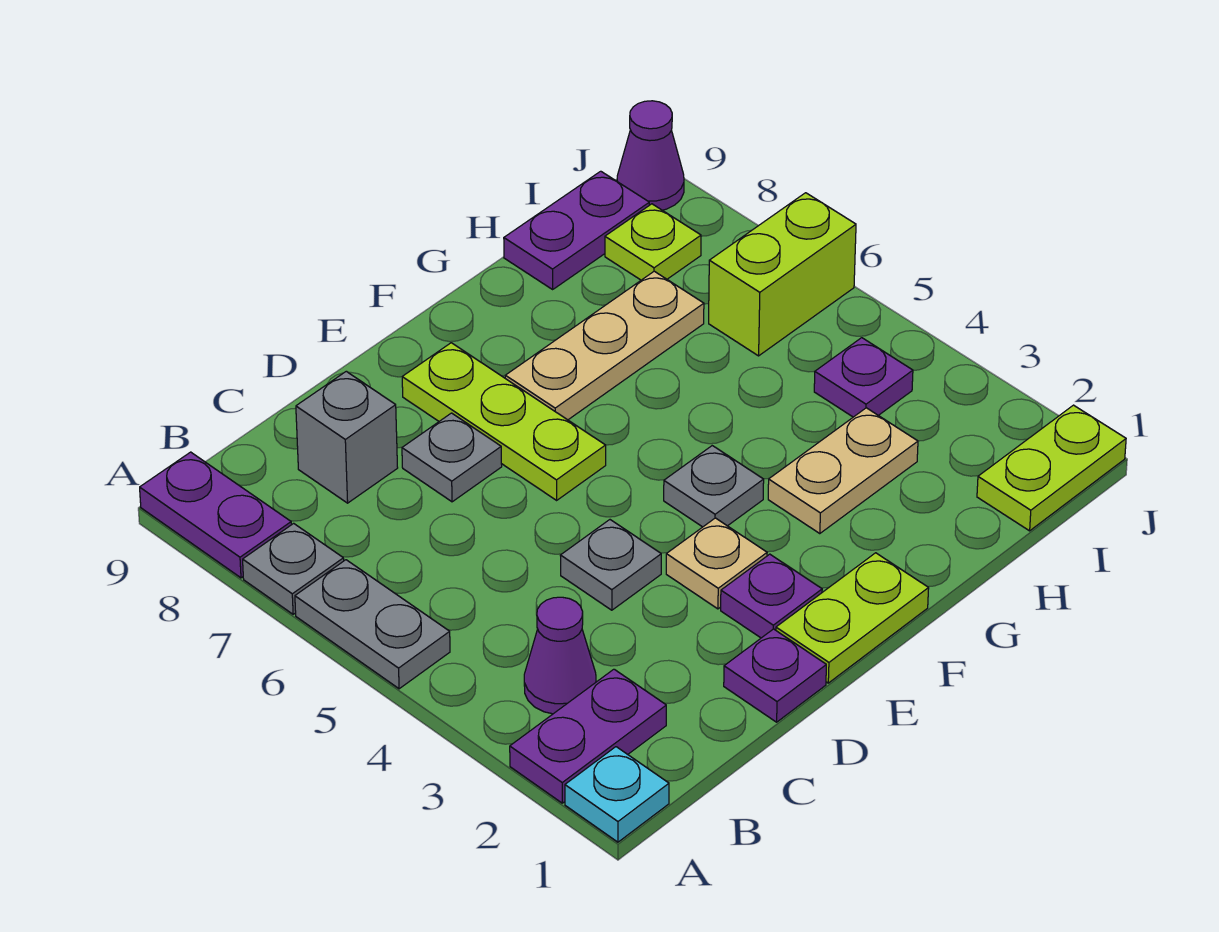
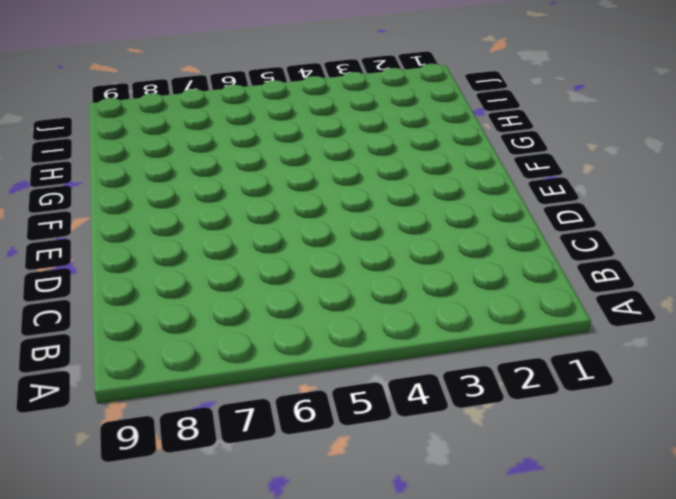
none -> cyan 1x1 plate [565,747,669,842]
none -> purple 1x2 plate [510,669,666,803]
none -> grey 1x2 plate [295,560,450,689]

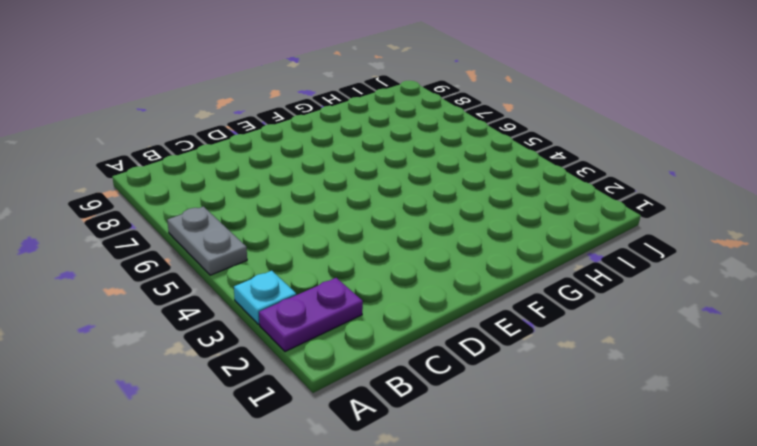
cyan 1x1 plate [234,270,296,324] -> cyan 1x1 plate moved to [565,747,669,842]
none -> grey 1x1 plate [243,523,344,614]
none -> purple 1x2 plate [140,452,291,578]
none -> purple 1x1 cone [524,597,596,714]

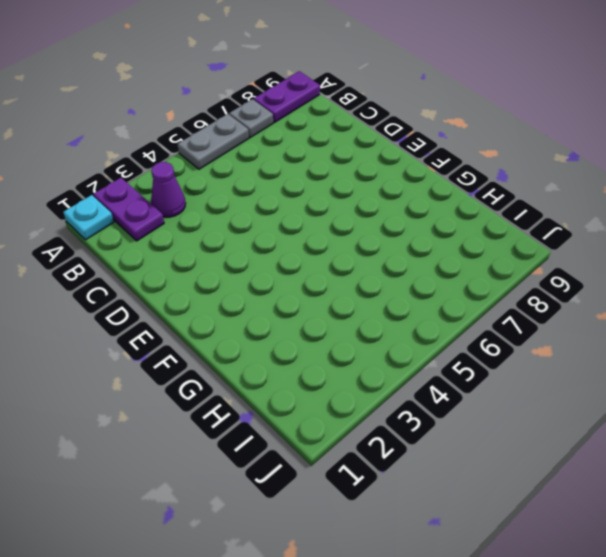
none -> grey 1x1 brick [296,371,398,503]
none -> purple 1x1 plate [724,629,826,722]
none -> grey 1x1 plate [560,520,661,610]

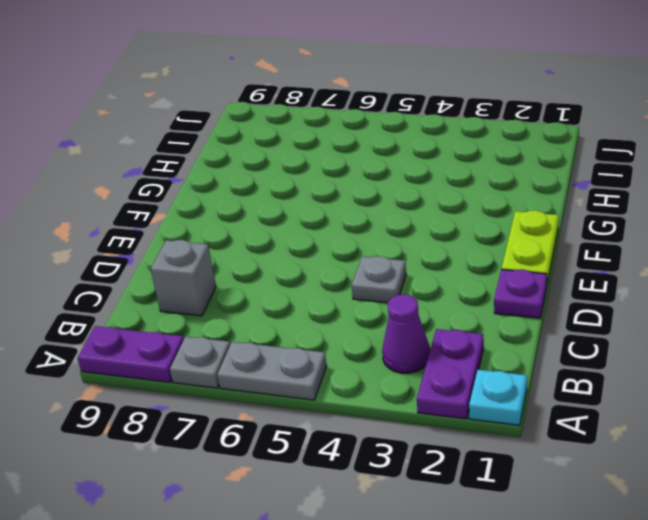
none -> grey 1x1 plate [402,413,502,502]
none -> purple 1x1 plate [721,554,822,638]
none -> tan 1x1 plate [666,518,767,609]

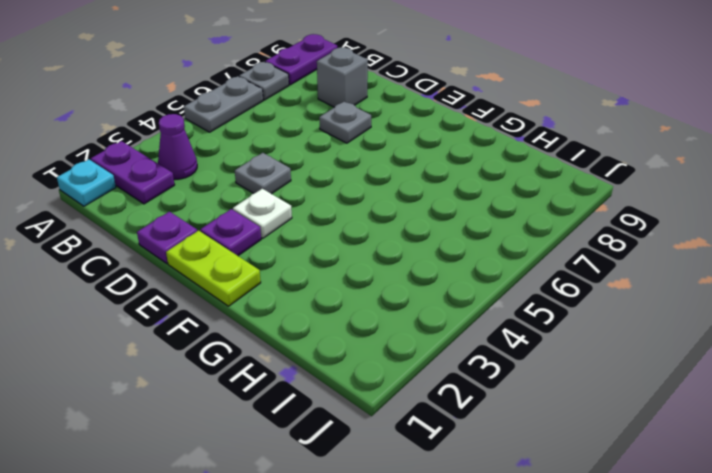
white 1x1 plate [233,189,292,238] -> tan 1x1 plate [666,518,767,609]
none -> lime 1x3 plate [402,343,606,500]
none -> grey 1x1 plate [664,446,764,527]
none -> tan 1x3 plate [505,271,704,420]

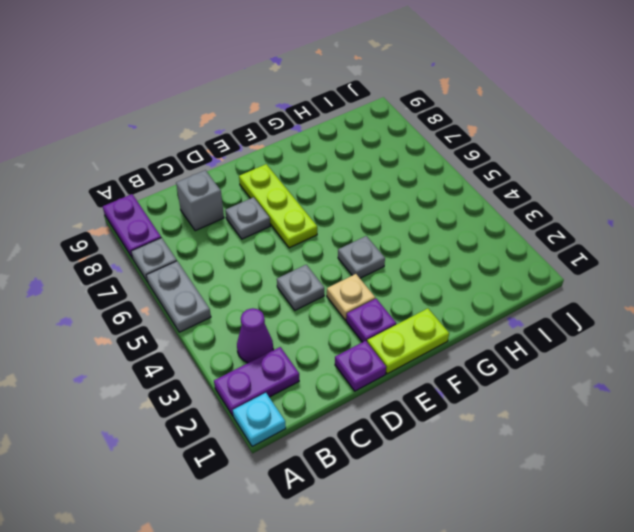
none -> tan 1x3 plate [505,271,704,420]
none -> tan 1x2 plate [768,408,918,534]
none -> purple 1x2 plate [504,171,649,289]

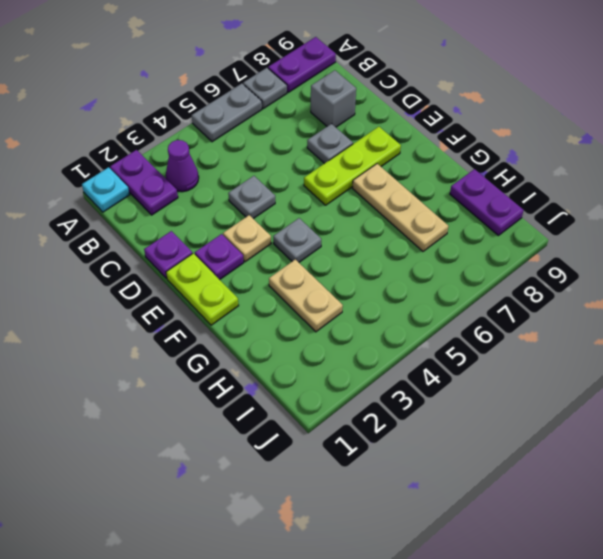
none -> lime 1x2 plate [977,405,1126,531]
none -> purple 1x1 plate [814,338,913,417]
none -> lime 1x2 brick [709,193,856,356]

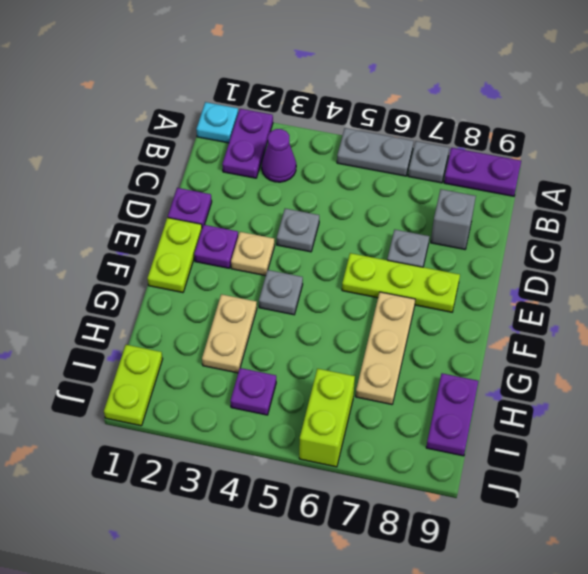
none -> lime 1x1 plate [605,204,701,280]
none -> purple 1x1 cone [617,101,684,210]

